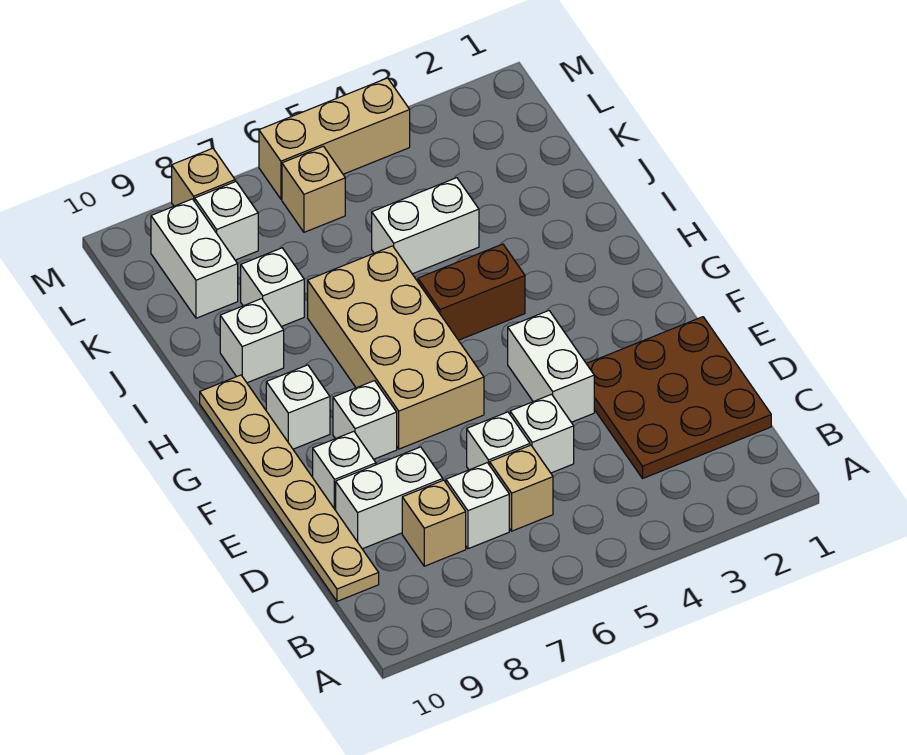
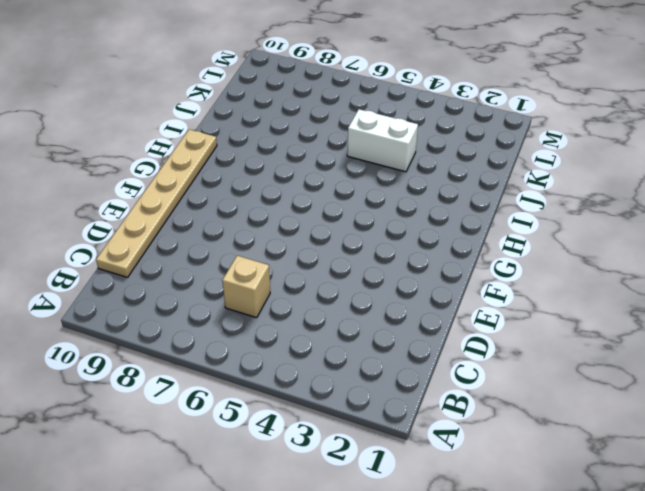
none -> brown 3x3 plate [586,317,771,478]
none -> white 1x1 brick [446,463,509,549]
none -> tan 1x1 brick [402,480,466,566]

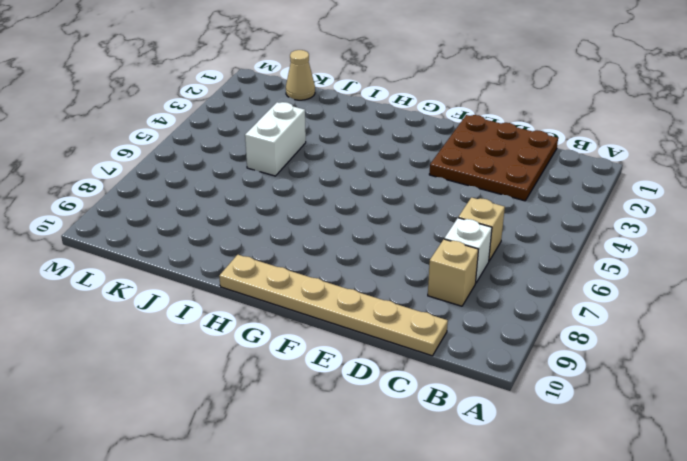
tan 1x1 cone [286,50,315,100] -> none
none -> white 1x1 brick [510,394,574,473]
none -> white 1x1 brick [467,412,530,470]
none -> white 1x2 brick [336,447,443,549]

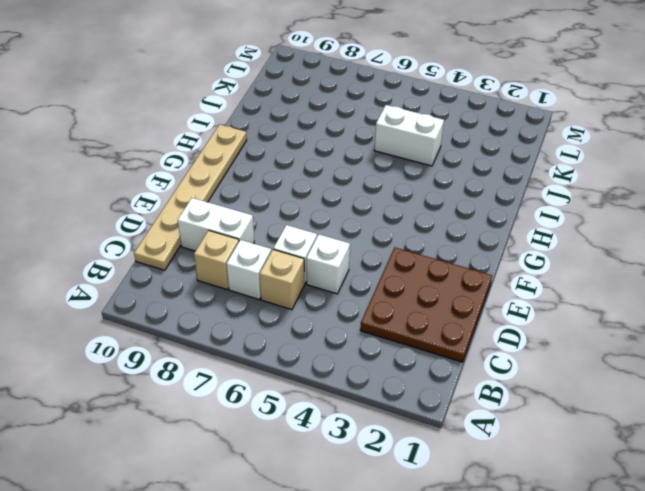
none -> white 1x2 brick [508,311,594,422]
none -> white 1x1 brick [313,431,376,510]
none -> tan 2x4 brick [308,246,484,449]

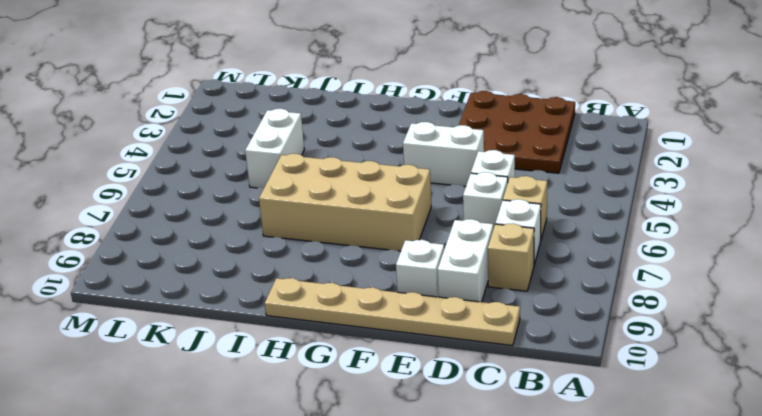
none -> white 1x1 brick [333,381,397,459]
none -> white 1x1 brick [266,365,330,449]
none -> brown 1x2 brick [418,244,525,340]

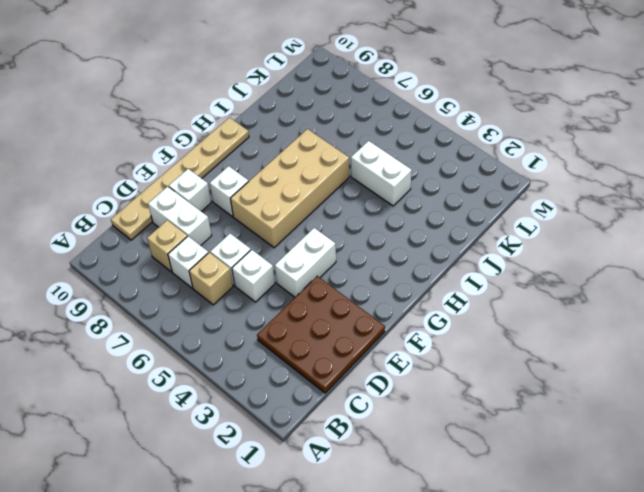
none -> white 1x1 brick [266,365,330,449]
none -> brown 1x2 brick [418,244,525,340]
none -> white 1x1 brick [220,299,284,383]

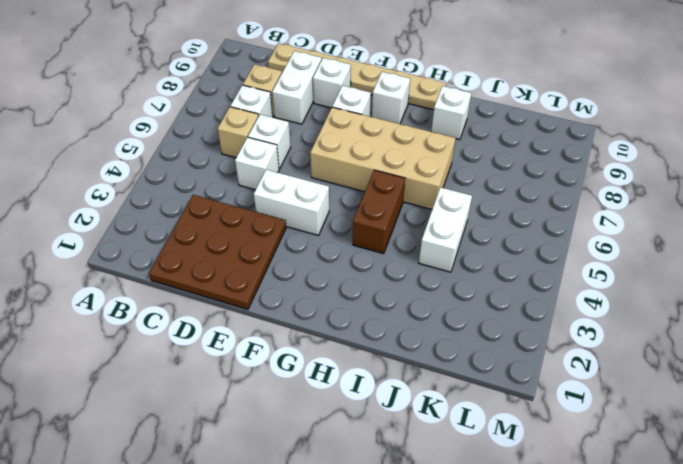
none -> white 1x1 brick [241,248,304,327]
none -> white 1x2 brick [151,199,238,318]
none -> tan 1x1 brick [282,146,345,232]

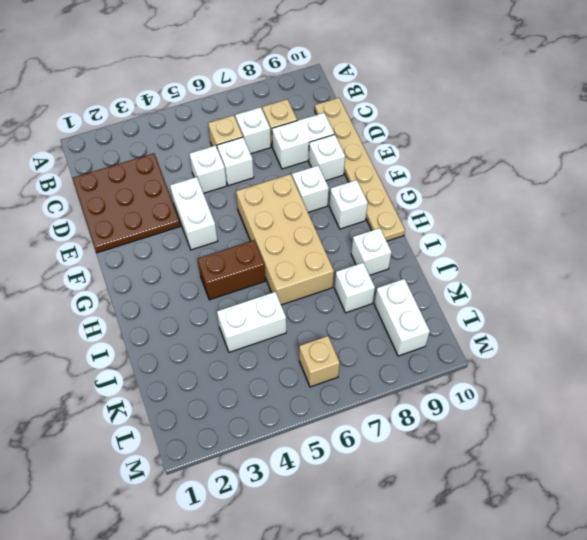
none -> white 1x1 brick [195,182,258,260]
none -> tan 1x3 brick [259,78,410,199]
none -> tan 1x1 brick [172,148,235,206]

